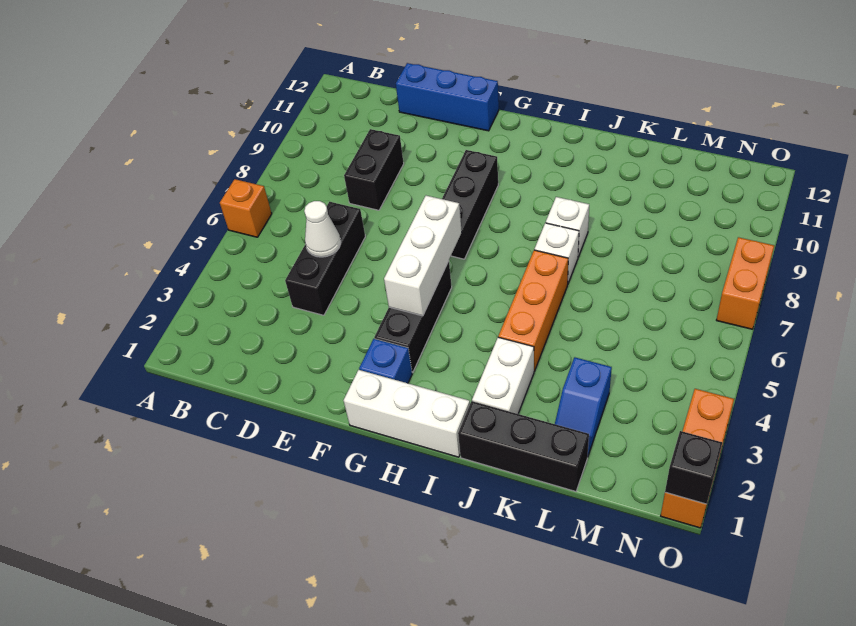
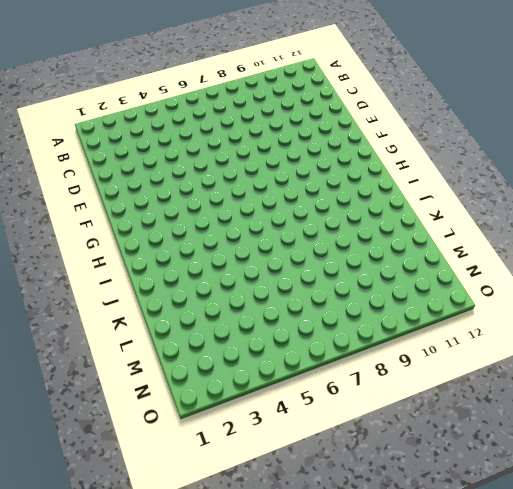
none -> orange 1x1 brick [220,179,272,237]
none -> black 1x3 brick [285,202,365,315]
none -> black 1x2 brick [344,129,404,210]

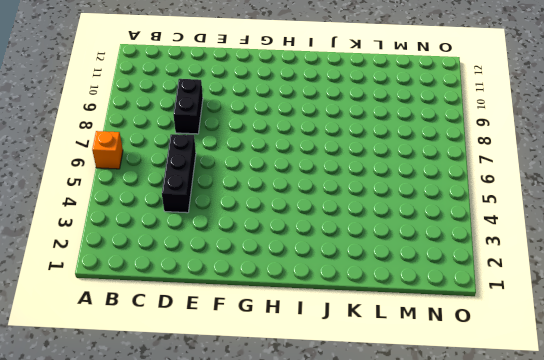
none -> blue 1x3 brick [396,63,499,131]
none -> white 1x3 brick [344,370,470,457]
none -> blue 1x1 brick [359,339,412,383]

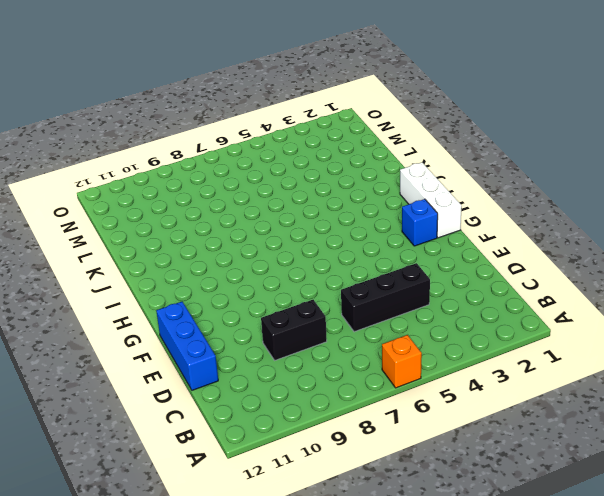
none -> black 1x3 brick [374,261,452,373]
none -> black 1x3 brick [442,150,498,259]
none -> black 1x3 brick [458,401,589,492]

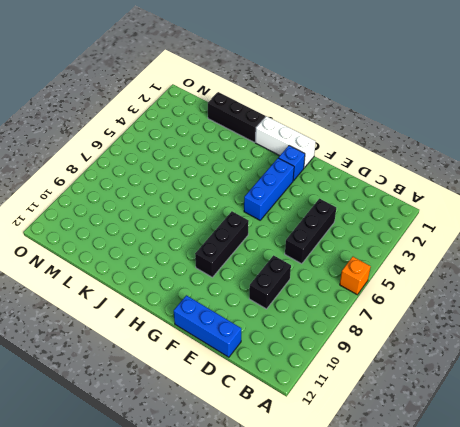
blue 1x3 brick [244,158,294,220] -> black 1x3 brick [374,261,452,373]
none -> white 1x2 brick [472,337,534,414]
none -> orange 1x3 brick [498,250,568,371]
none -> white 1x1 brick [534,223,579,283]

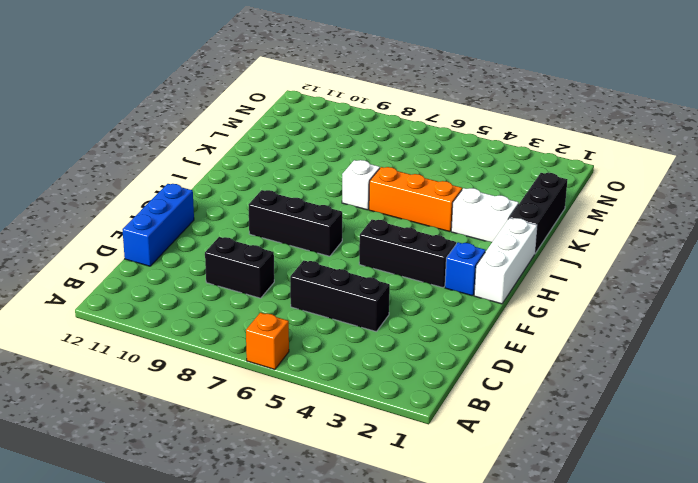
none -> white 1x1 brick [546,197,589,257]
none -> blue 1x2 slope [555,357,612,455]
none -> orange 1x3 brick [661,389,734,528]

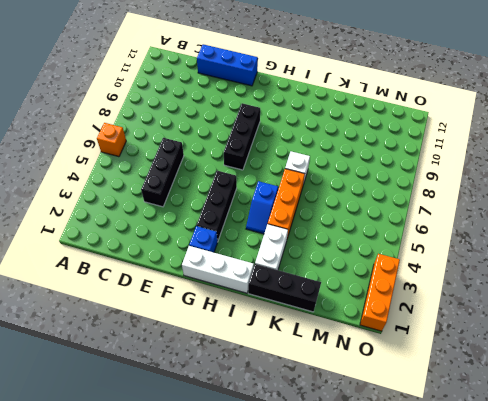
blue 1x2 slope [246,181,278,234] -> blue 1x2 slope moved to [555,357,612,455]
none -> black 1x2 brick [344,129,404,210]
none -> white 1x1 brick [546,197,589,257]
none -> orange 1x2 brick [717,237,774,329]

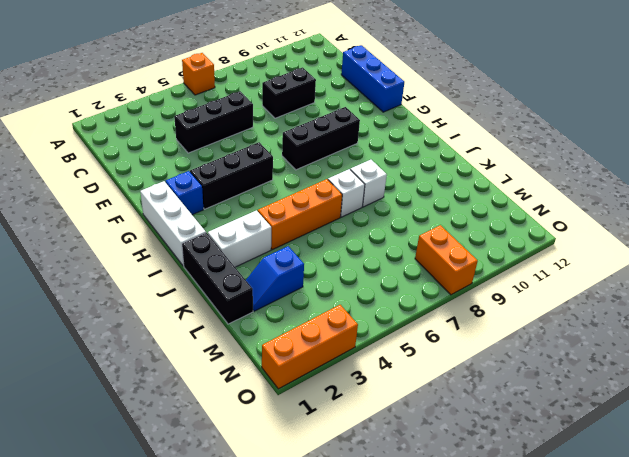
orange 1x2 brick [415,225,478,295] -> orange 1x2 brick turned to [717,237,774,329]
none -> white 1x1 cone [304,201,341,257]
none -> white 1x3 brick [384,196,462,316]
none -> black 1x1 brick [665,431,722,504]

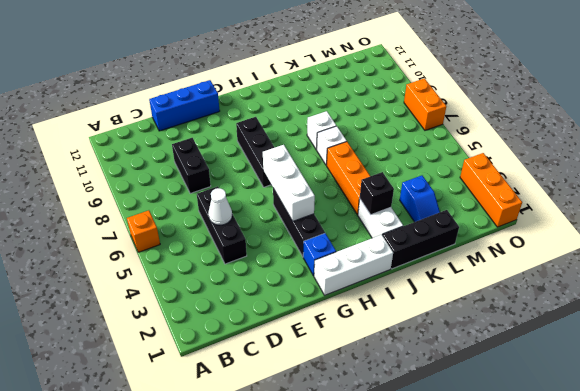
black 1x1 brick [360,172,394,215] -> black 1x1 brick moved to [665,431,722,504]

